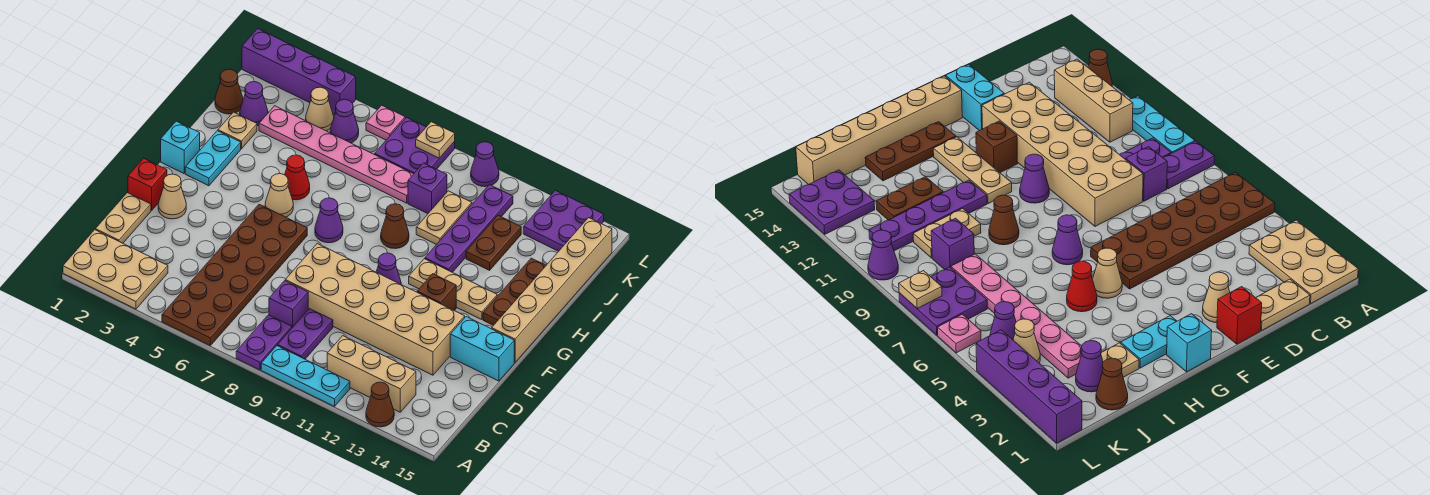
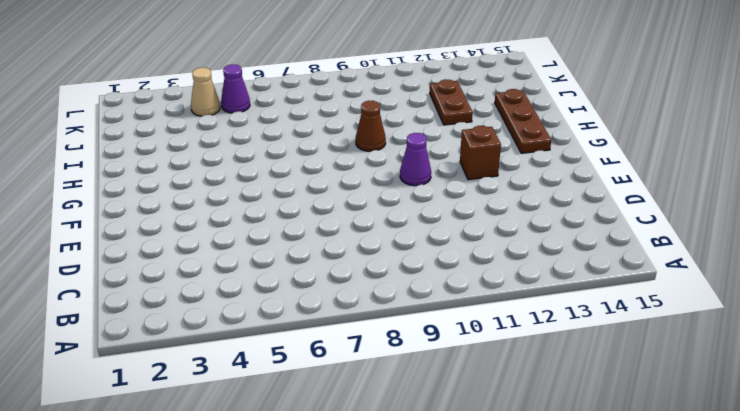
none -> tan 2x3 plate [63,230,168,309]
none -> brown 2x6 plate [162,204,307,345]
none -> purple 1x2 plate [236,315,292,370]
none -> cyan 1x3 plate [261,346,350,407]

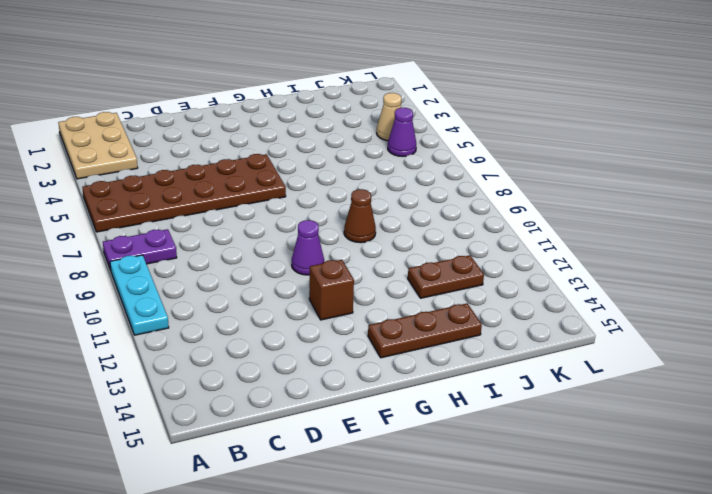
none -> brown 1x1 cone [366,382,394,427]
none -> purple 1x2 plate [278,309,333,359]
none -> tan 1x3 brick [327,336,416,412]
none -> tan 1x2 plate [95,193,151,243]

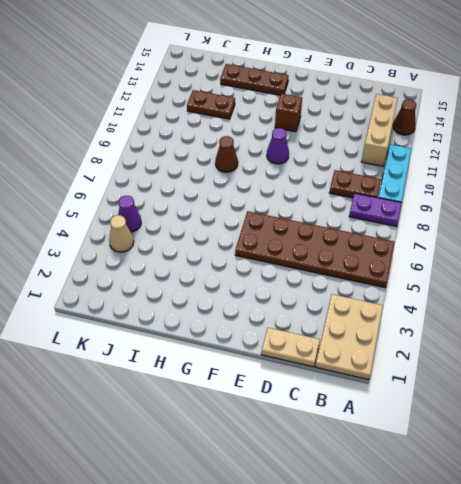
brown 1x2 plate [330,170,381,198] -> purple 1x2 plate [278,309,333,359]
none -> purple 1x1 brick [269,281,308,328]
none -> tan 2x6 brick [285,244,465,375]
none -> red 1x1 brick [128,158,167,211]
none -> tan 1x1 cone [158,174,186,219]

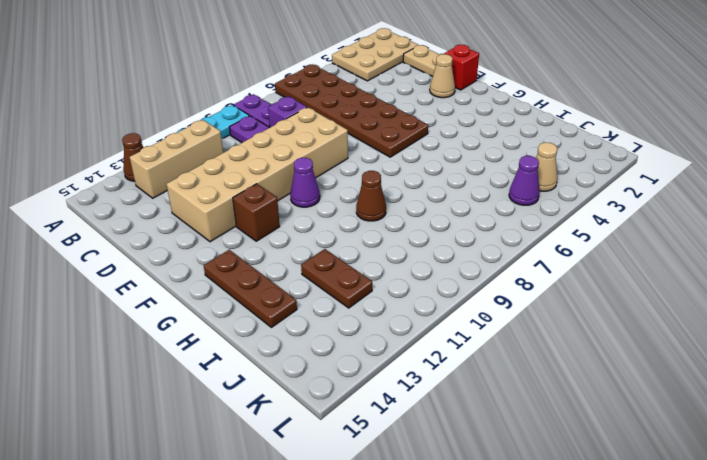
none -> cyan 1x2 brick [450,317,514,381]
none -> tan 1x6 brick [492,218,612,362]
none -> cyan 1x1 brick [161,121,200,173]
none -> cyan 1x2 plate [185,131,241,186]

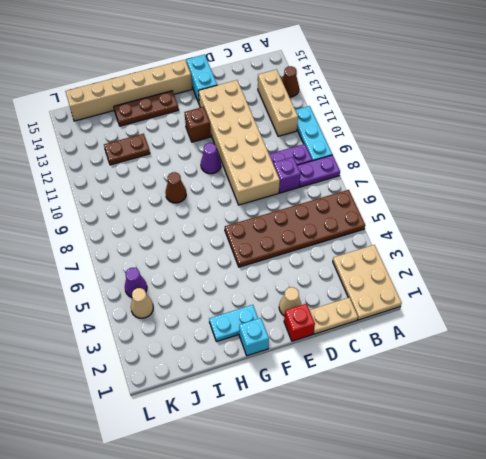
none -> tan 1x1 cone [265,174,293,217]
none -> purple 1x1 cone [315,198,343,243]
none -> tan 1x3 plate [409,259,497,320]
none -> red 1x1 cone [285,155,310,200]

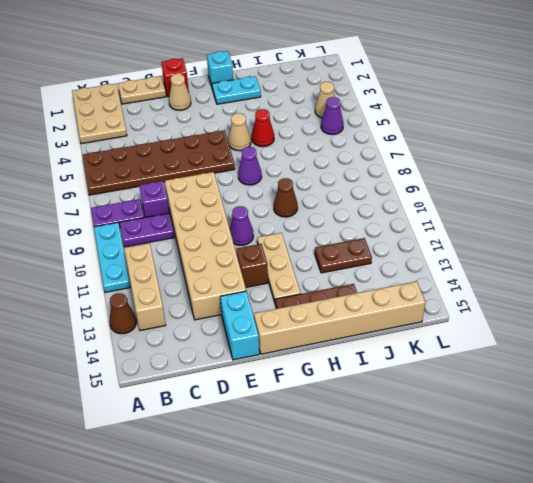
none -> purple 1x4 plate [425,185,513,272]
none -> tan 1x1 plate [218,112,257,149]
none -> tan 1x2 plate [416,191,472,245]
none -> brown 1x1 cone [215,69,243,114]

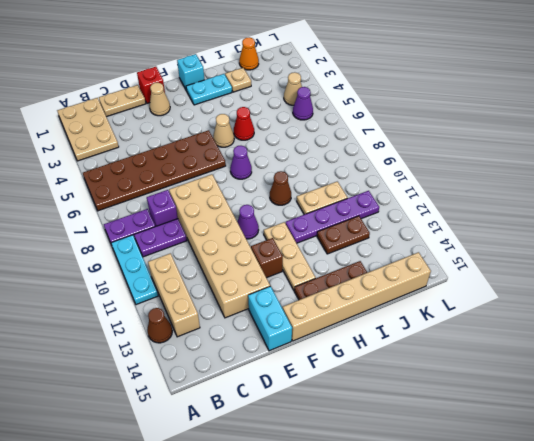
orange 1x1 cone [239,37,259,70] -> brown 1x1 cone [215,69,243,114]
none -> purple 1x1 cone [240,82,268,126]
none -> pink 1x6 plate [259,106,413,203]
none -> purple 1x1 brick [408,163,447,214]
none -> purple 2x2 plate [375,117,455,174]

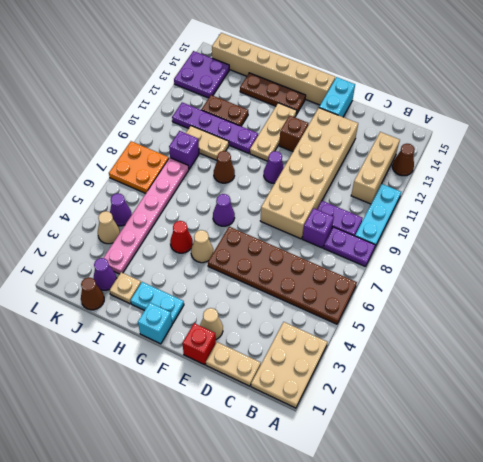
orange 2x2 plate [109,141,169,193] -> purple 2x2 plate [375,117,455,174]
none -> purple 1x4 brick [242,29,356,115]
none -> pink 1x1 plate [366,105,405,140]
none -> purple 1x1 cone [471,142,499,187]
none -> tan 1x1 plate [416,122,455,158]

